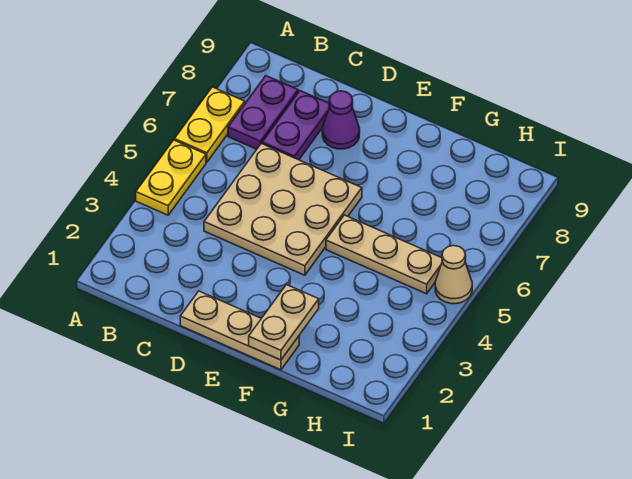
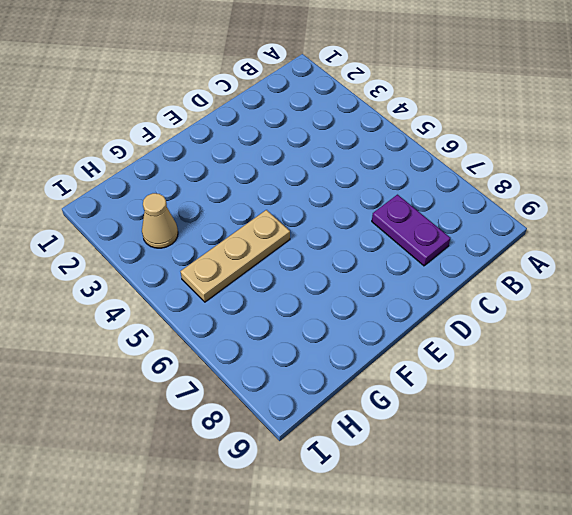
tan 1x1 cone [142,193,178,248] -> tan 1x1 cone moved to [435,246,472,304]
none -> yellow 1x2 plate [136,140,206,215]
none -> yellow 1x2 plate [174,87,245,162]

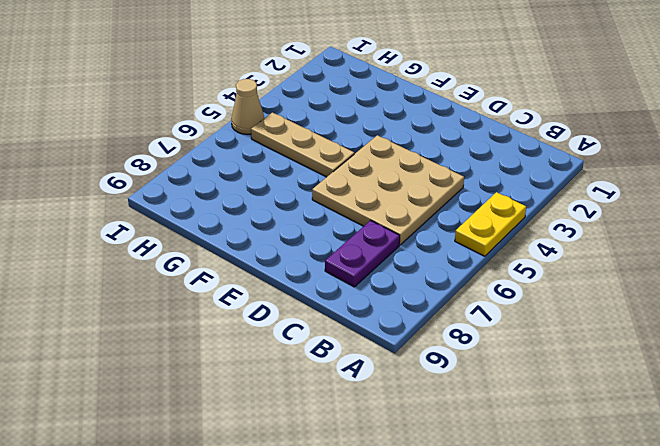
none -> yellow 1x2 plate [174,87,245,162]
none -> purple 1x2 plate [228,76,298,149]

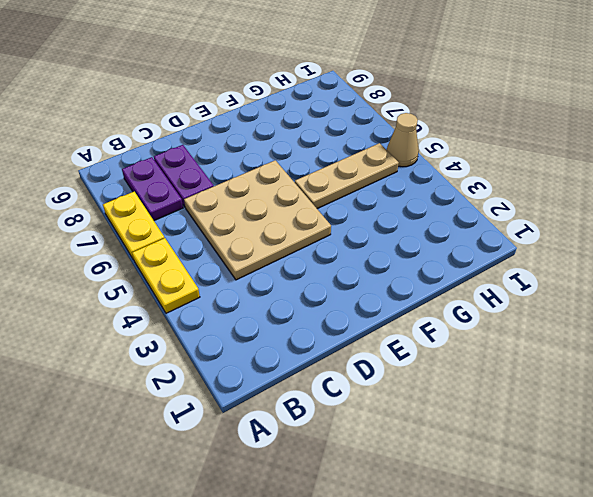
none -> tan 1x3 plate [180,291,299,370]
none -> purple 1x1 cone [322,91,360,149]

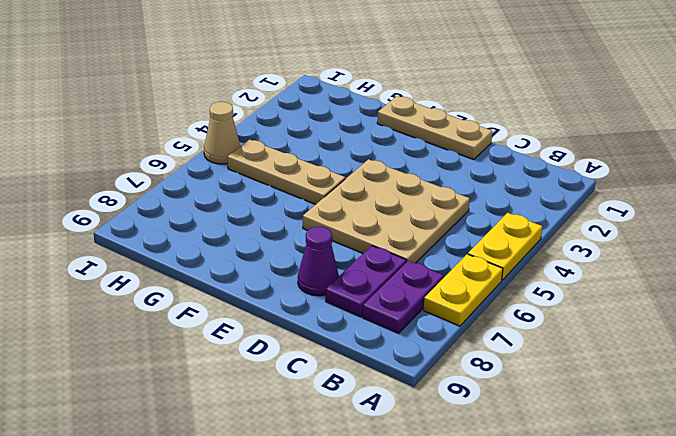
none -> tan 1x2 plate [249,285,319,360]

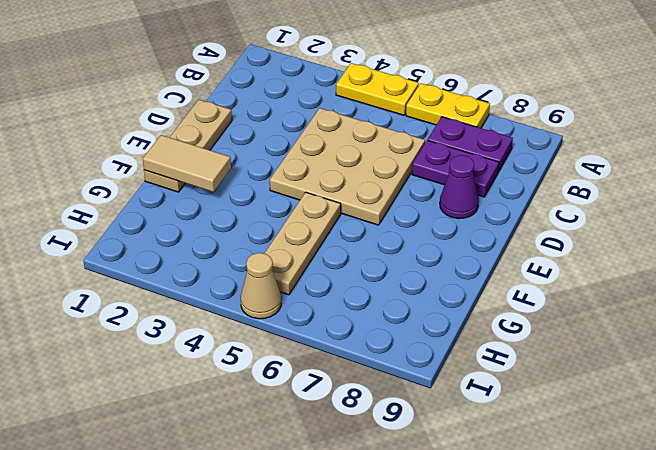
tan 1x2 tile [143,135,231,192] -> tan 1x2 plate [249,285,319,360]

